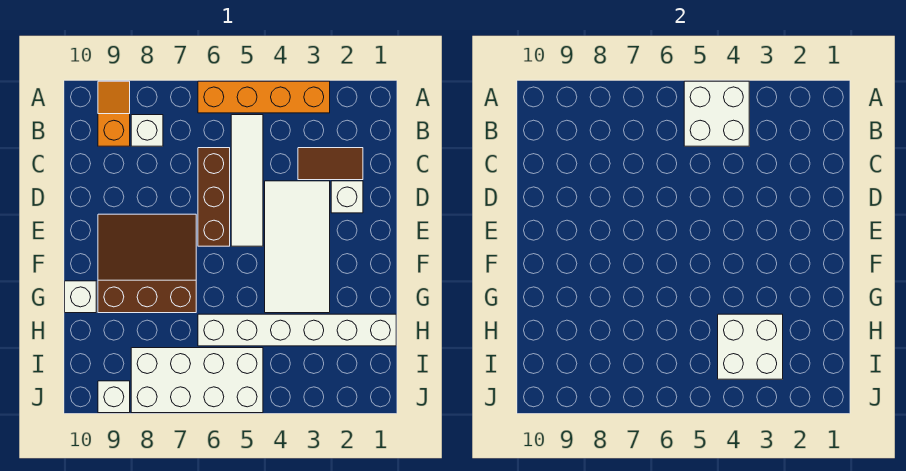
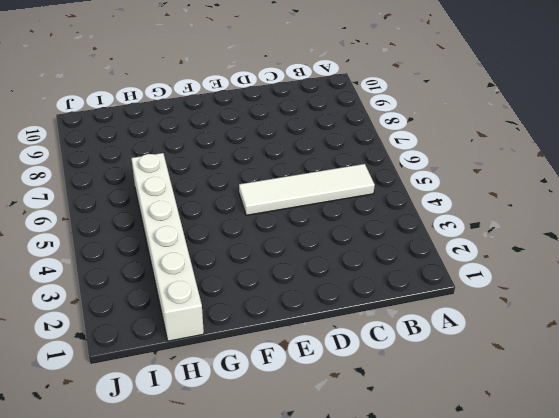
none -> orange 1x4 brick [198,81,330,113]
none -> orange 1x2 slope [98,81,130,146]
none -> white 1x1 brick [131,115,163,146]

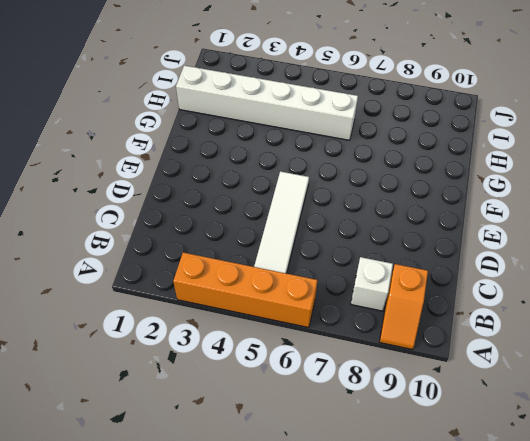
none -> brown 1x2 tile [298,148,363,180]
none -> brown 1x3 brick [198,148,230,246]
none -> white 1x1 brick [331,181,363,213]

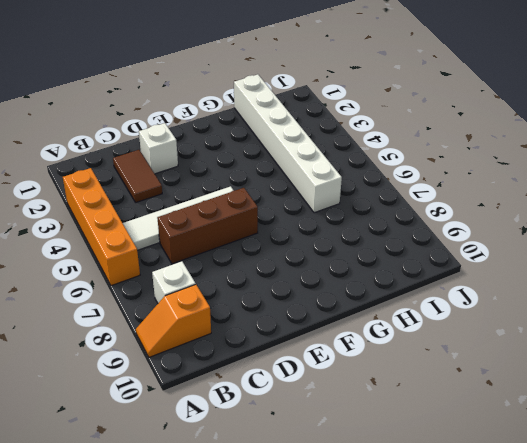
none -> white 2x4 tile [265,181,330,313]
none -> brown 3x3 slope [98,214,196,313]
none -> white 1x1 brick [65,281,96,313]

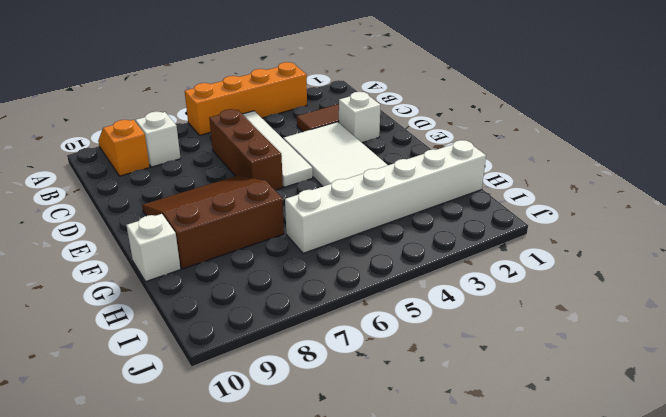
none -> white 2x4 brick [131,348,263,413]
none -> white 1x1 brick [98,381,130,413]
none -> white 2x2 brick [684,81,749,146]

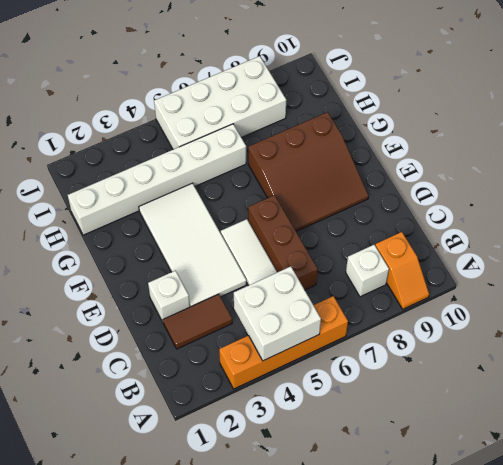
none -> white 1x1 brick [65,281,96,313]
none -> white 1x1 brick [98,381,130,413]
none -> white 2x2 brick [718,314,783,379]

